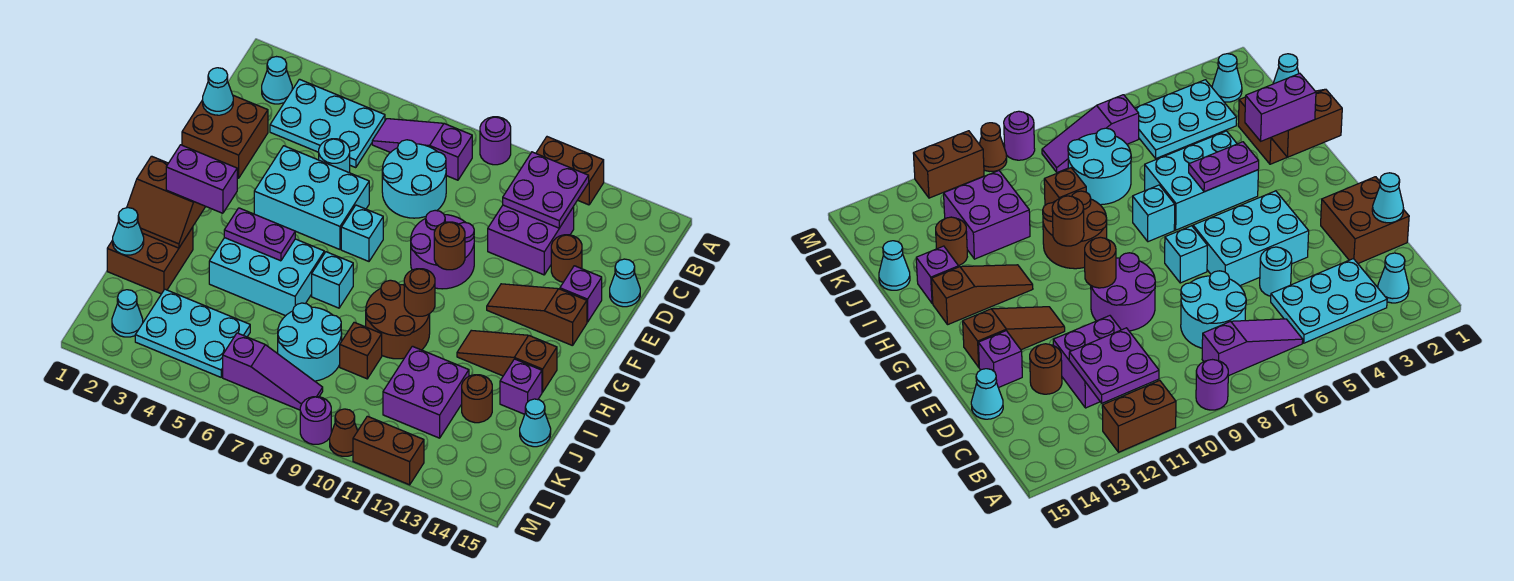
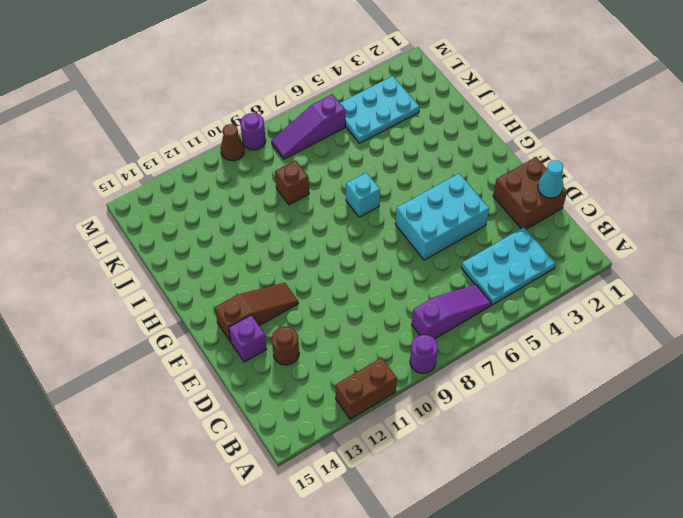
none -> cyan 1x1 cone [262,57,292,104]
none -> cyan 2x2 round brick [382,140,446,218]
none -> purple 2x2 brick [488,205,574,275]
none -> cyan 1x1 round brick [319,139,350,173]

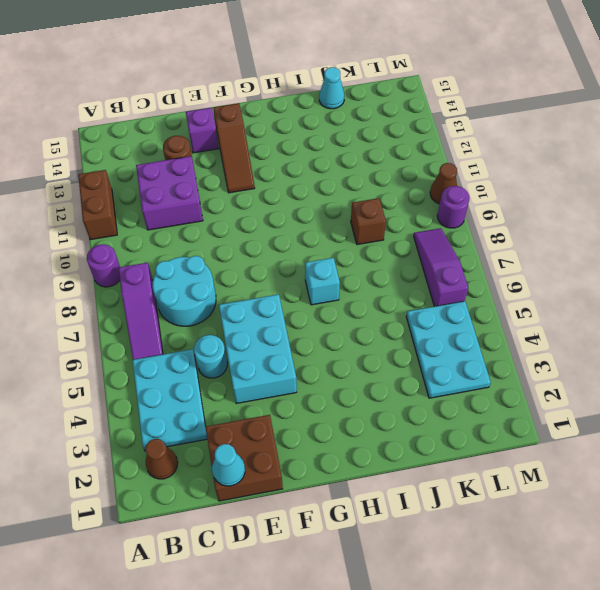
brown 1x1 cone [145,439,178,479] -> cyan 1x1 cone [262,57,292,104]
none -> cyan 1x1 cone [610,259,640,307]
none -> purple 2x2 round brick [411,210,474,289]
none -> cyan 1x1 brick [341,205,383,261]
none -> cyan 2x3 brick [209,238,324,316]

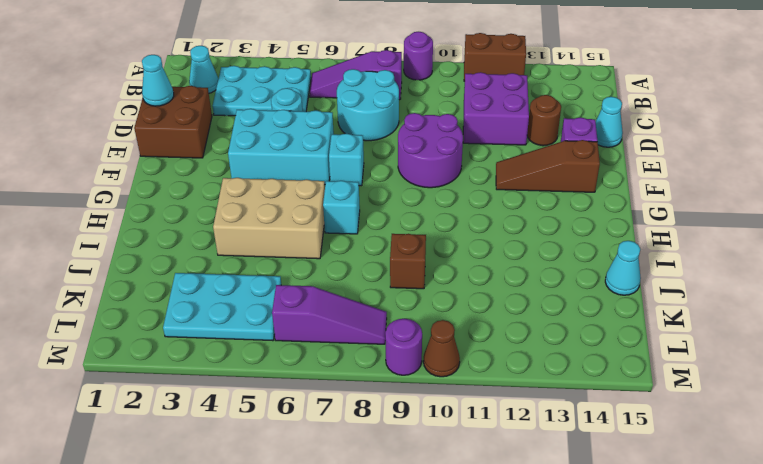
tan 2x3 brick [213,178,325,259] -> cyan 2x3 brick [209,238,324,316]
none -> brown 2x2 round brick [366,280,430,359]
none -> brown 1x3 slope [457,330,557,392]
none -> brown 2x2 brick [107,227,193,294]
none -> purple 1x1 brick [500,359,542,414]

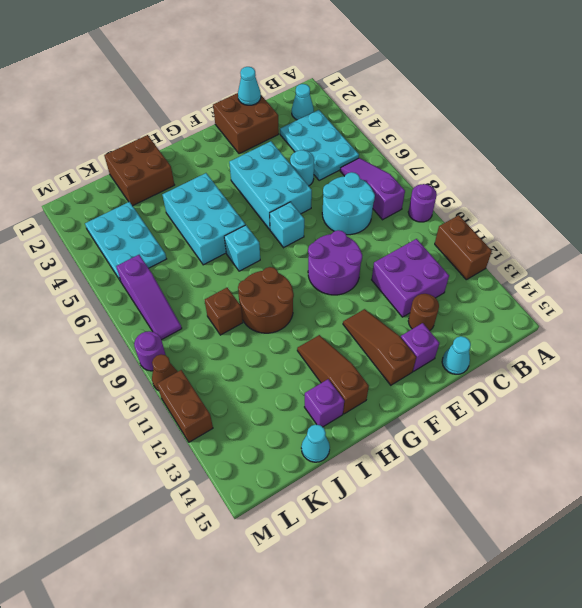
none -> cyan 2x2 round brick [278,303,342,381]
none -> purple 2x2 brick [383,346,469,438]
none -> brown 1x1 round brick [462,375,492,423]
none -> cyan 1x1 cone [112,290,143,337]

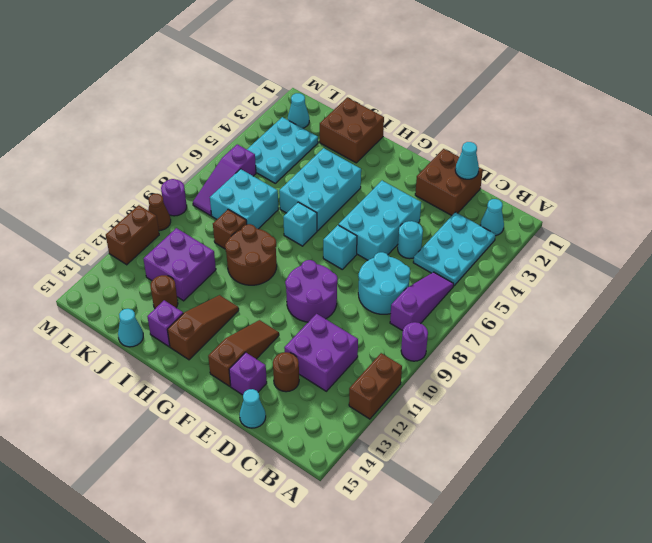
cyan 2x2 brick [210,169,278,229] -> cyan 2x2 round brick [278,303,342,381]
none -> purple 2x2 plate [503,152,589,228]
none -> brown 1x1 round brick [434,222,465,270]
none -> brown 2x2 slope [127,156,206,248]
none -> purple 1x2 plate [224,208,295,261]

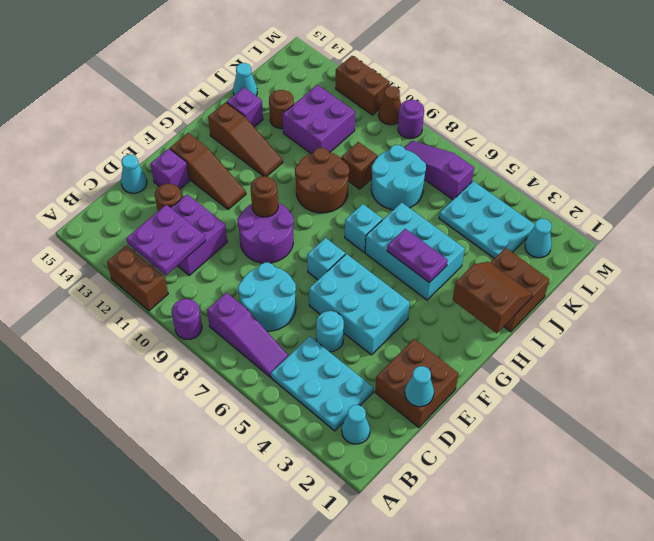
none -> brown 1x1 round brick [404,269,435,316]
none -> cyan 1x1 cone [113,208,144,255]
none -> purple 1x2 brick [166,145,237,213]

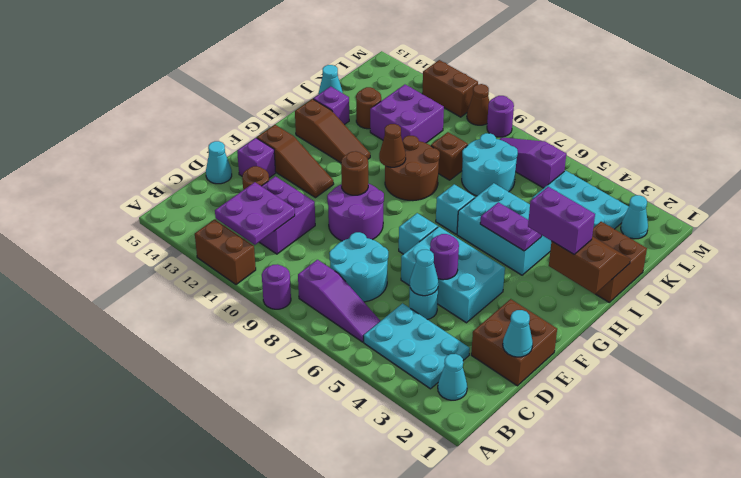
cyan 1x1 cone [410,250,438,296] -> cyan 1x1 cone moved to [113,208,144,255]
purple 1x1 round brick [430,234,459,280] -> none
brown 1x1 cone [379,124,406,167] -> brown 1x1 round brick [404,269,435,316]

